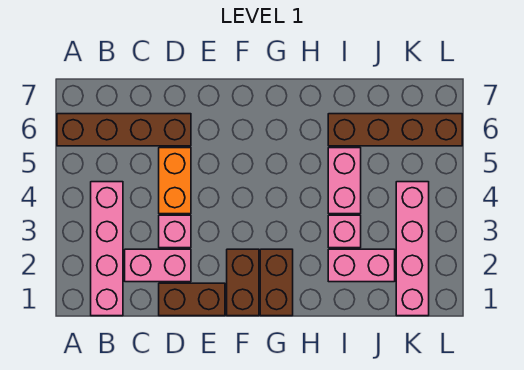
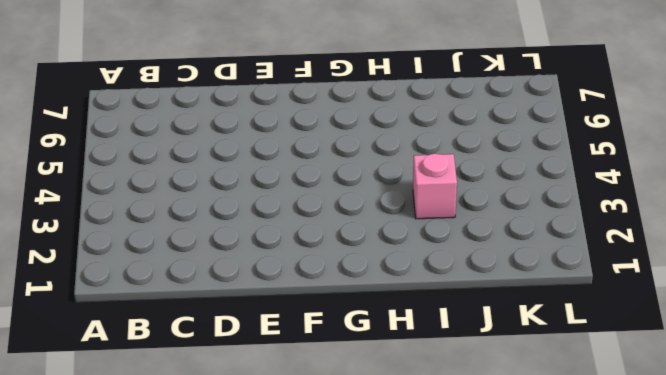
none -> brown 1x4 brick [57,114,191,146]
none -> pink 1x4 brick [91,182,123,316]
none -> pink 1x2 brick [125,249,191,282]

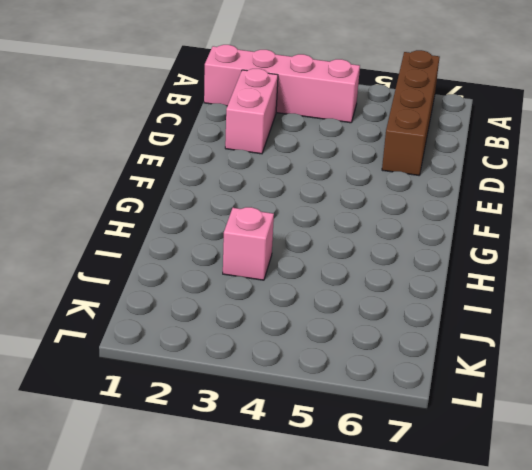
none -> brown 1x2 brick [159,283,225,316]
none -> pink 1x1 brick [159,215,191,248]
none -> orange 1x2 brick [159,148,191,214]

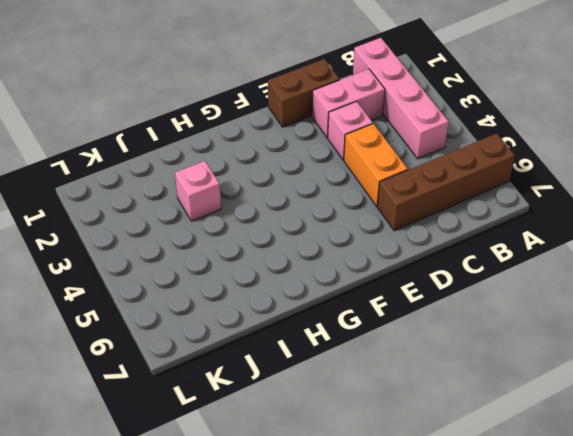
none -> brown 1x2 brick [227,249,259,316]
none -> brown 1x2 brick [260,249,293,316]
none -> pink 1x2 brick [328,249,395,282]

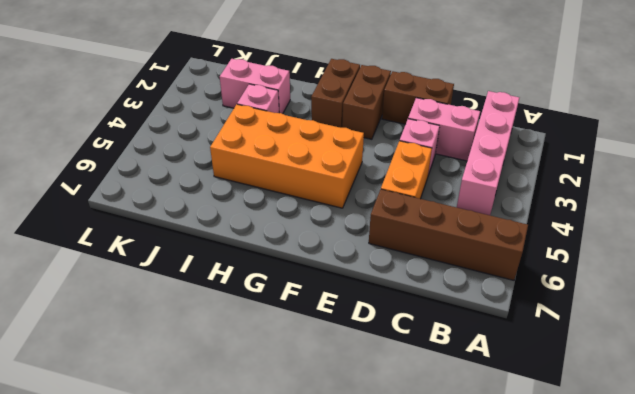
orange 2x4 brick [210,104,364,208] -> pink 1x2 brick [328,148,361,214]
none -> brown 1x4 brick [328,114,462,146]
none -> pink 1x4 brick [396,182,429,316]

